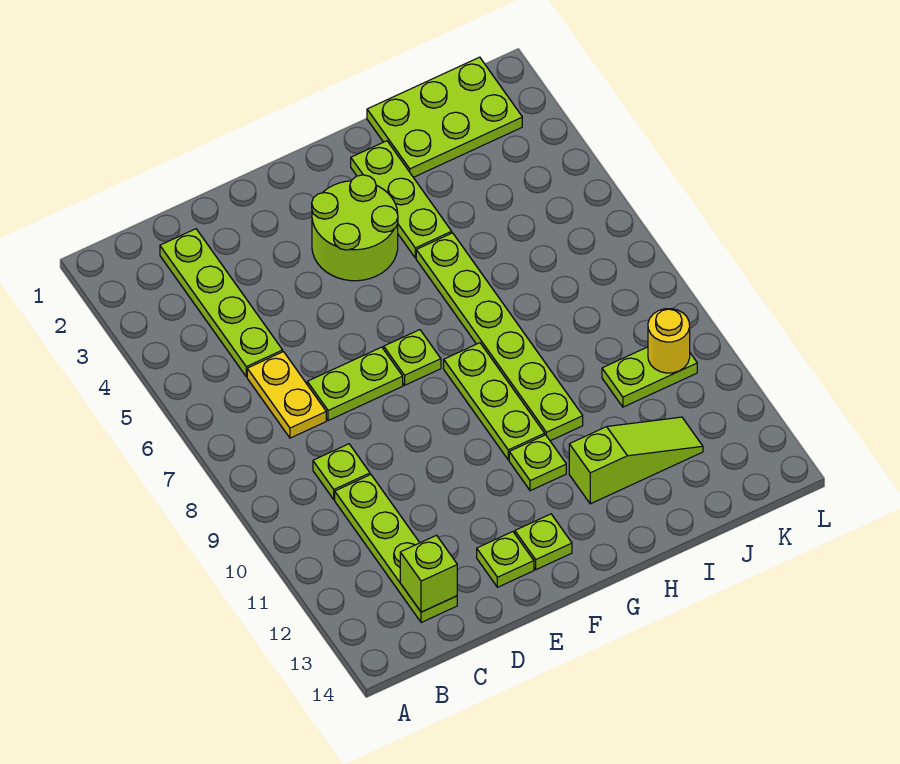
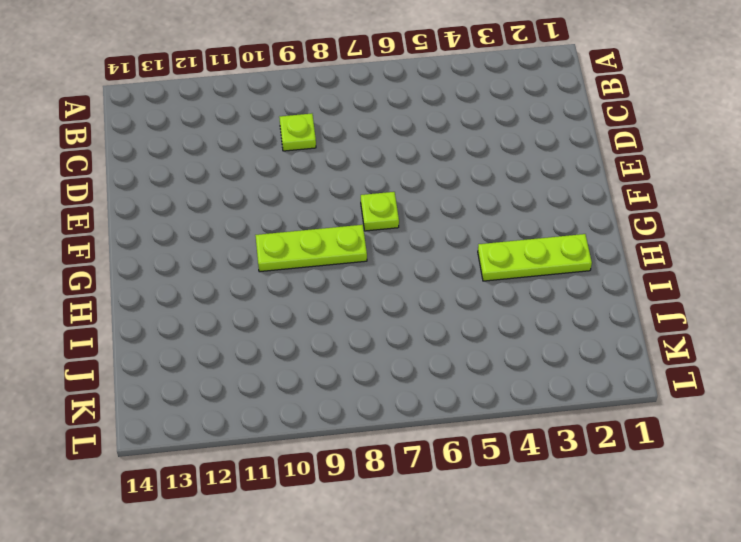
none -> lime 1x4 plate [160,229,283,377]
none -> yellow 1x2 plate [247,352,326,438]
none -> lime 1x4 plate [335,475,457,623]

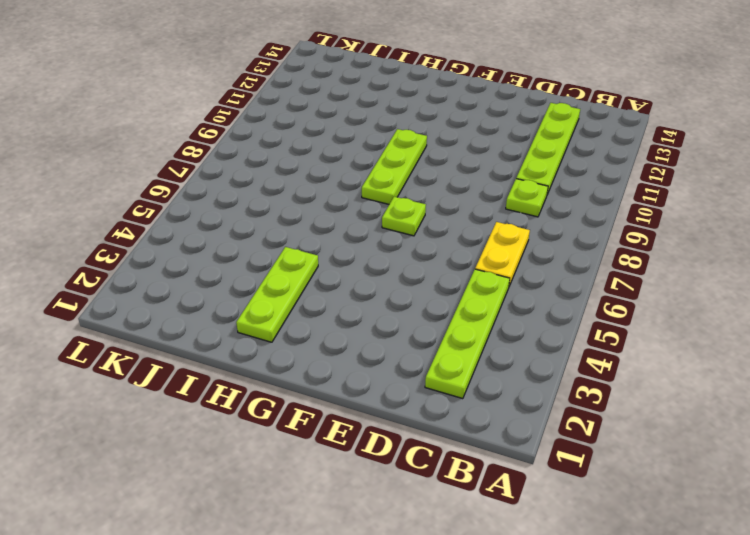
none -> lime 1x2 plate [307,347,403,421]
none -> lime 1x1 plate [477,532,534,587]
none -> lime 2x2 round brick [312,175,398,281]

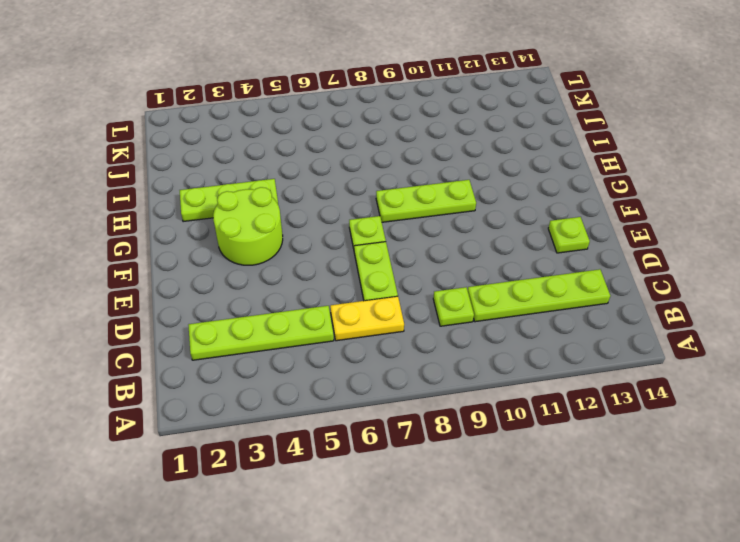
none -> lime 1x1 plate [515,514,572,570]
none -> lime 1x1 plate [509,435,566,491]
none -> lime 1x6 plate [416,233,583,441]

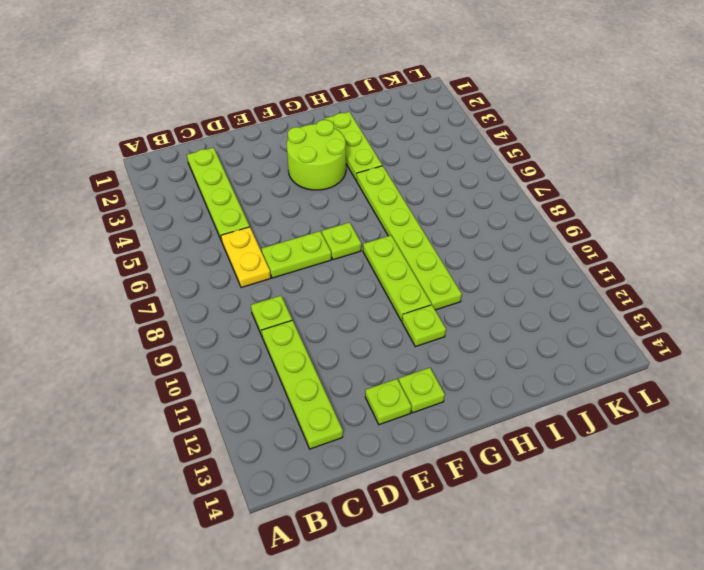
none -> lime 1x3 slope [569,417,703,504]
none -> lime 2x3 plate [367,57,522,177]
none -> lime 1x2 plate [602,347,697,407]

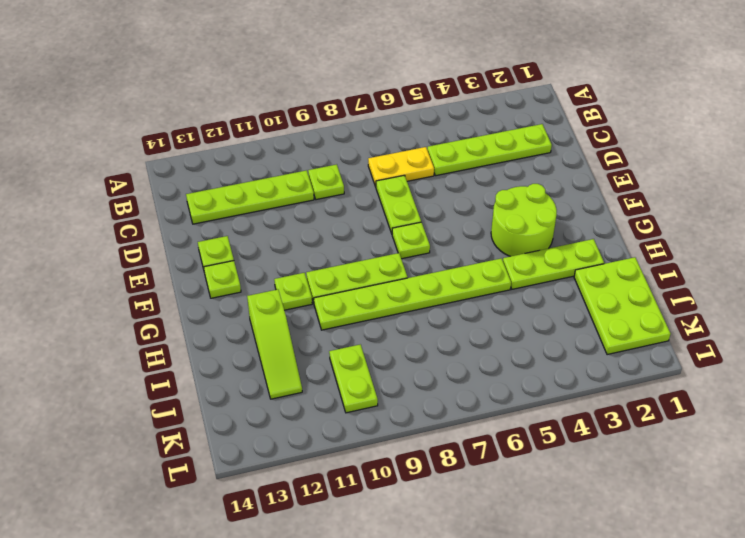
none -> lime 1x1 brick [400,535,457,612]
none -> yellow 1x1 round brick [648,309,690,373]

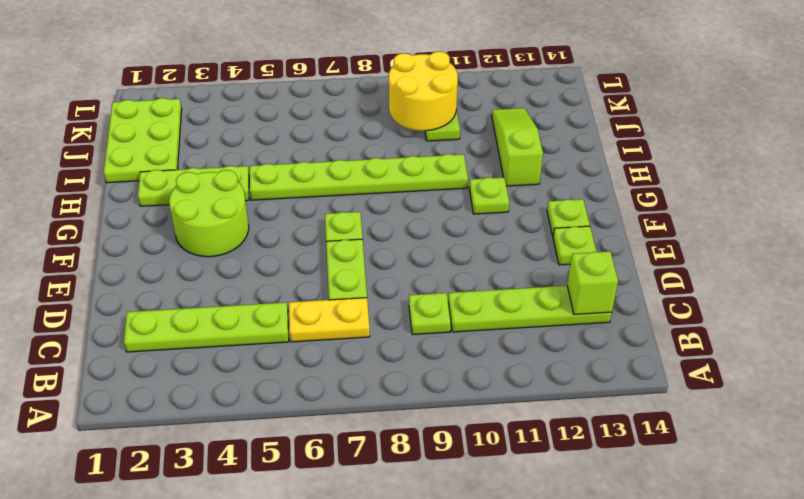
yellow 2x2 round brick [389,52,458,131] -> yellow 1x1 round brick [648,309,690,373]
none -> lime 1x3 plate [444,343,545,460]

